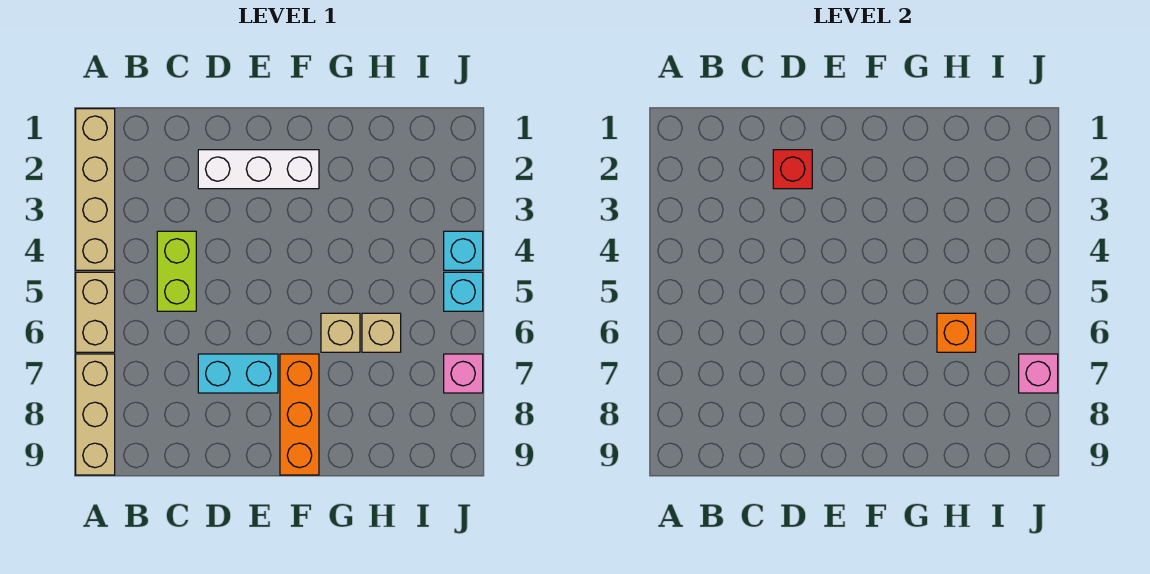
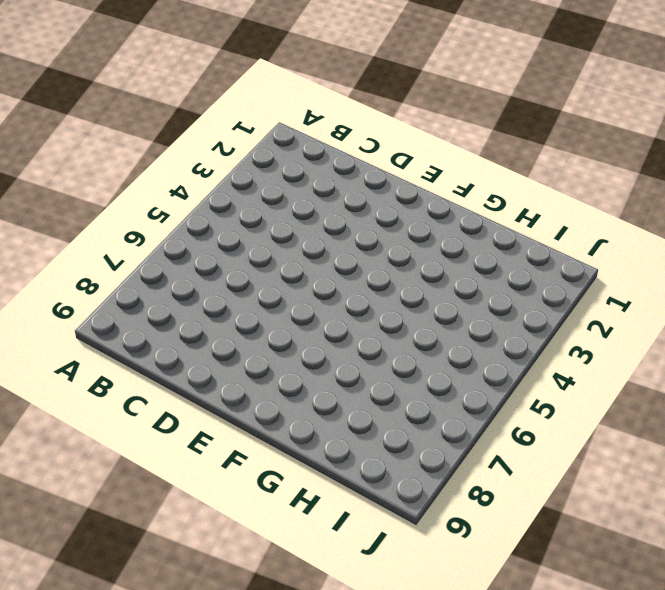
none -> tan 1x4 brick [76,109,115,270]
none -> tan 1x2 brick [76,272,115,352]
none -> tan 1x3 brick [76,354,115,475]

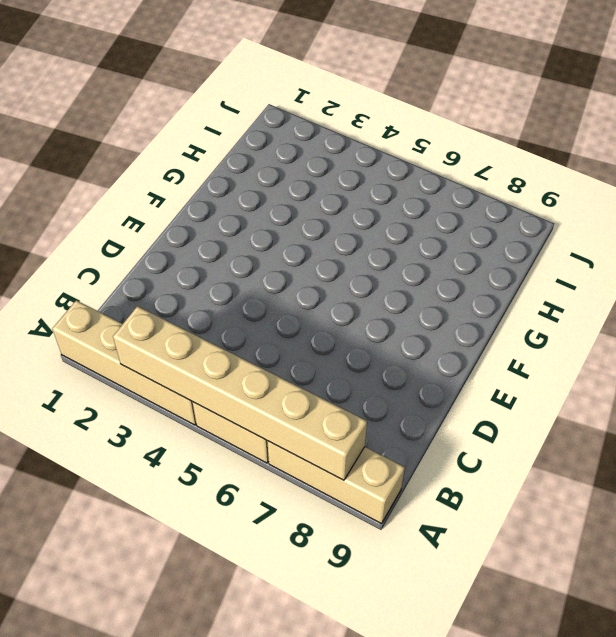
tan 1x6 brick [113,306,367,480] -> none
none -> lime 1x2 brick [157,231,196,311]
none -> white 1x3 brick [198,150,319,189]
none -> cyan 1x2 brick [198,354,278,393]

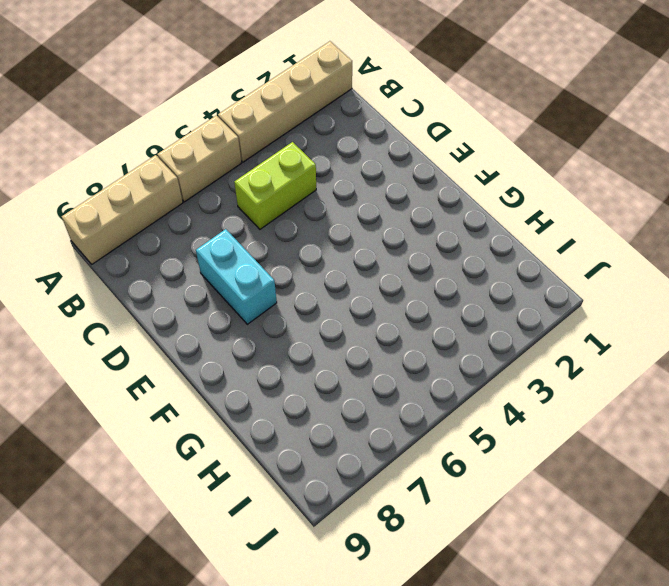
none -> white 1x3 brick [198,150,319,189]
none -> orange 1x3 brick [280,354,319,475]
none -> tan 1x1 brick [321,313,360,352]

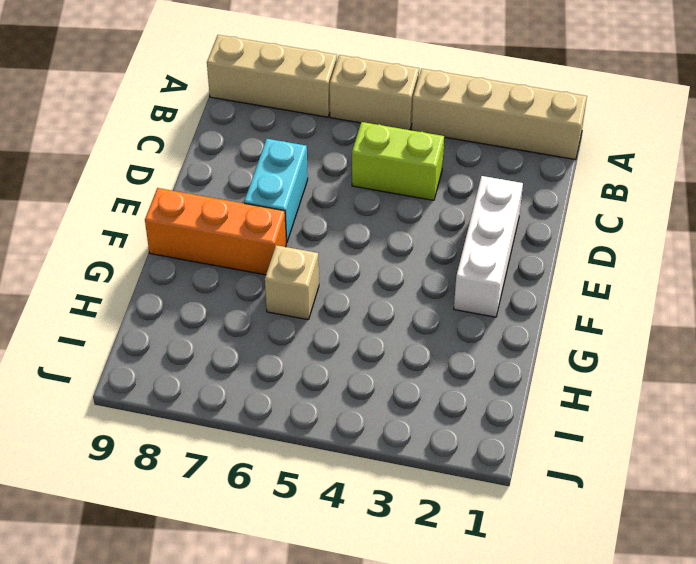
none -> tan 1x1 brick [362,313,401,352]
none -> cyan 1x1 brick [444,231,483,270]
none -> cyan 1x1 brick [444,272,483,311]

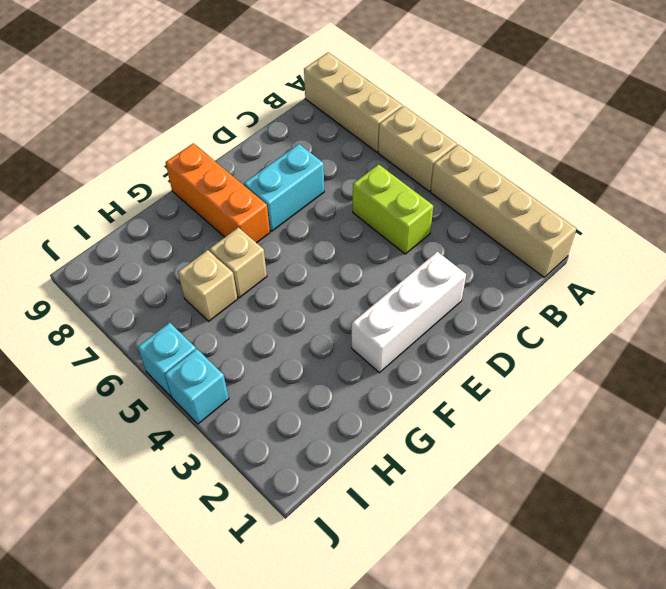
none -> pink 1x1 brick [444,354,483,393]
none -> red 1x1 brick [773,150,812,189]
none -> orange 1x1 brick [937,313,976,352]

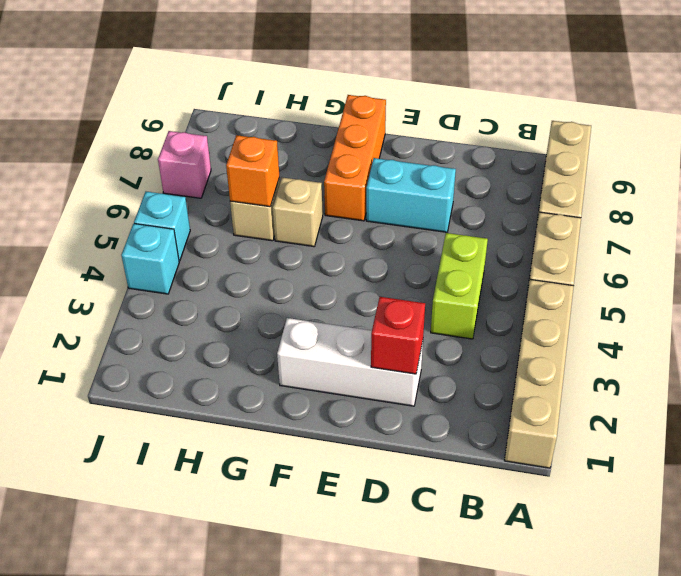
none -> pink 1x1 brick [1019,354,1058,393]

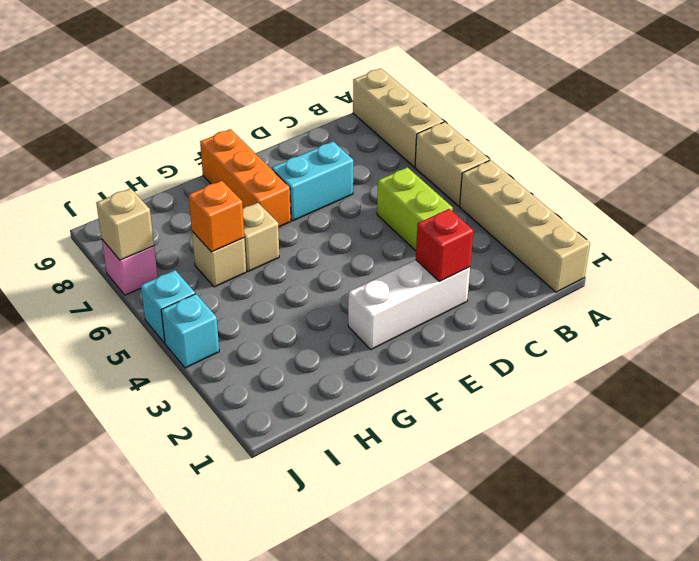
tan 1x1 brick [96,188,154,260] -> pink 1x1 brick [1019,354,1058,393]

